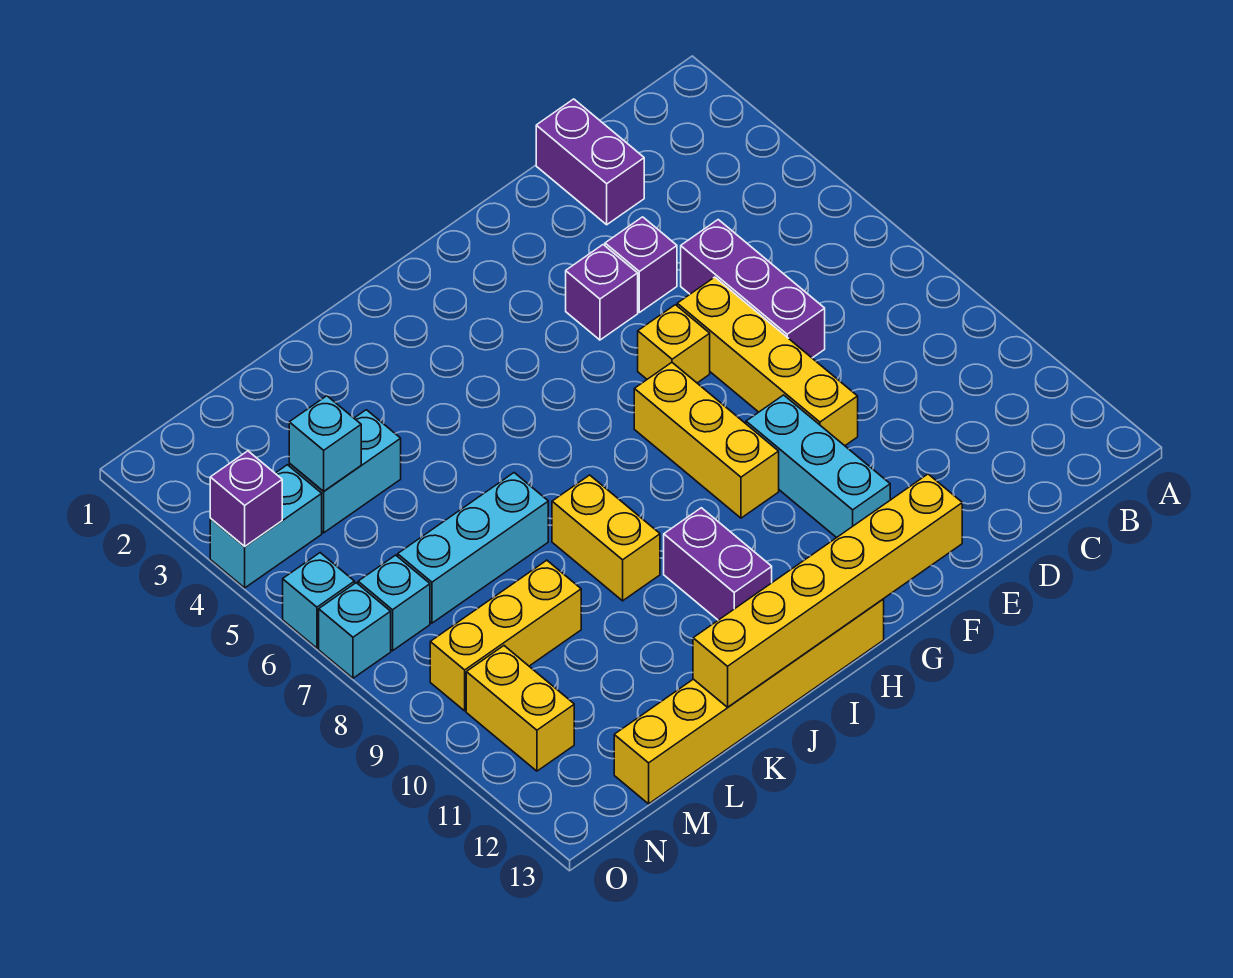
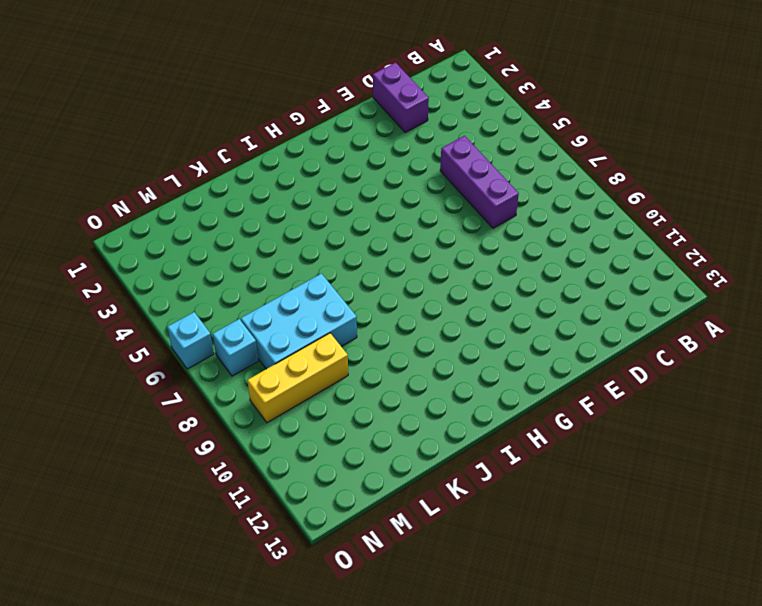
cyan 2x3 brick [241,274,357,369] -> cyan 1x3 brick [398,473,548,623]
none -> purple 1x1 brick [605,217,677,312]
none -> yellow 1x4 brick [677,277,858,446]
none -> purple 1x1 brick [566,245,638,340]

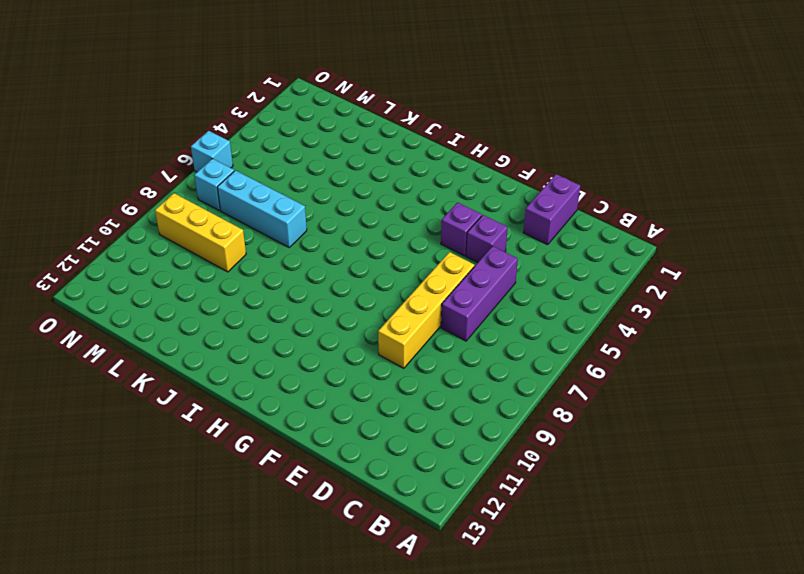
none -> yellow 1x1 brick [638,305,710,383]
none -> cyan 1x3 brick [746,395,890,538]
none -> yellow 1x3 brick [634,363,779,518]

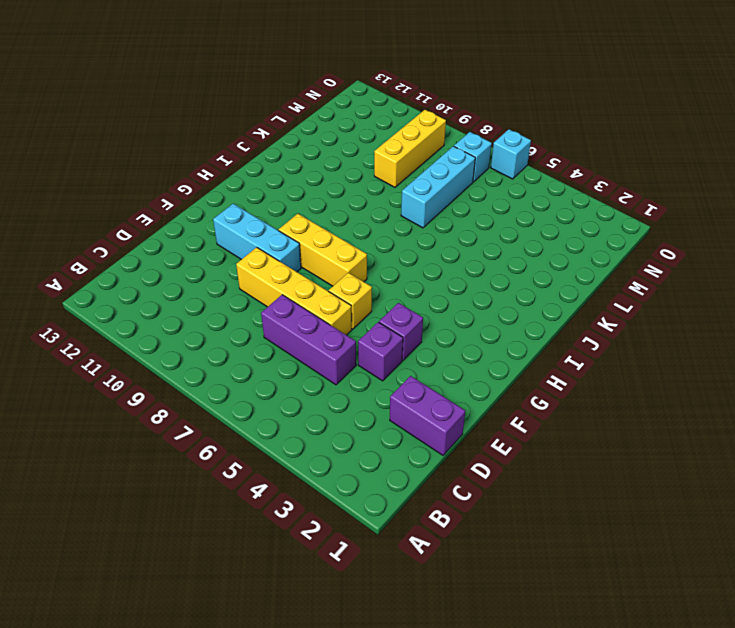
none -> yellow 1x6 brick [614,599,884,804]
none -> purple 1x2 brick [664,508,772,620]
none -> yellow 1x2 brick [552,475,660,601]

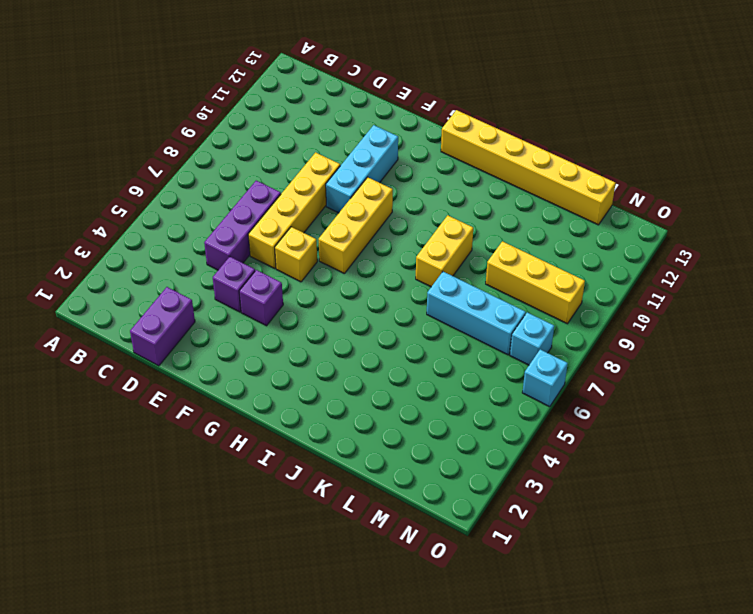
none -> purple 1x2 brick [664,508,772,620]
none -> cyan 1x2 brick [289,410,401,533]
none -> cyan 1x2 brick [210,465,322,588]

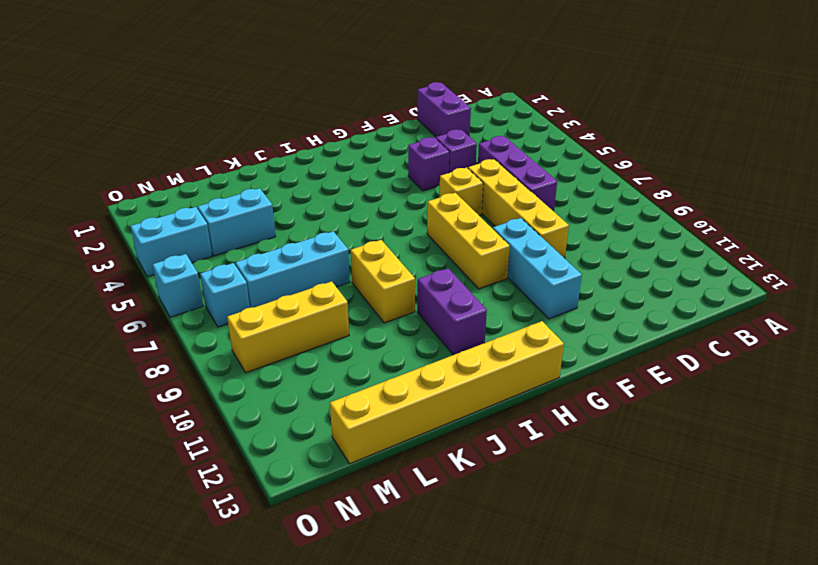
none -> yellow 1x2 brick [466,646,574,771]
none -> cyan 1x1 brick [319,583,391,678]
none -> yellow 1x6 brick [693,474,962,707]

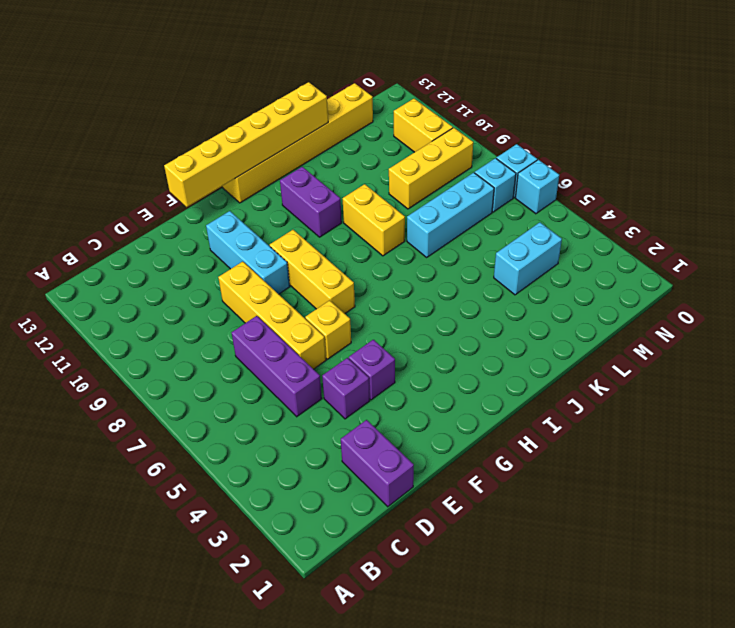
none -> cyan 1x2 brick [210,465,322,588]
none -> cyan 1x1 brick [289,396,361,491]
none -> purple 1x1 brick [210,451,282,546]

